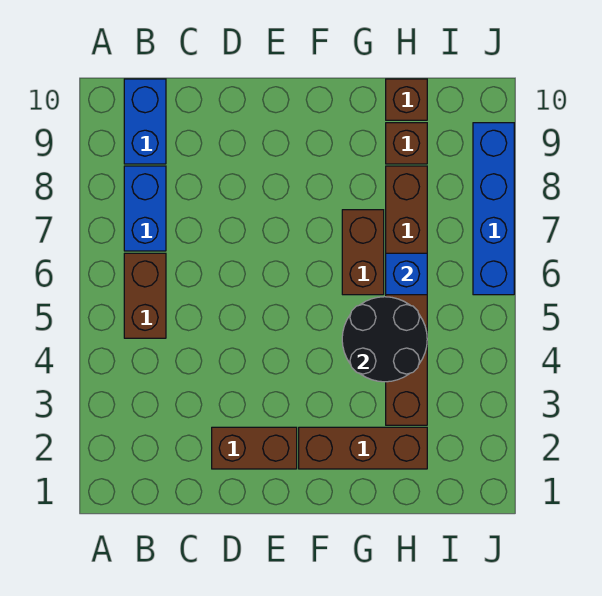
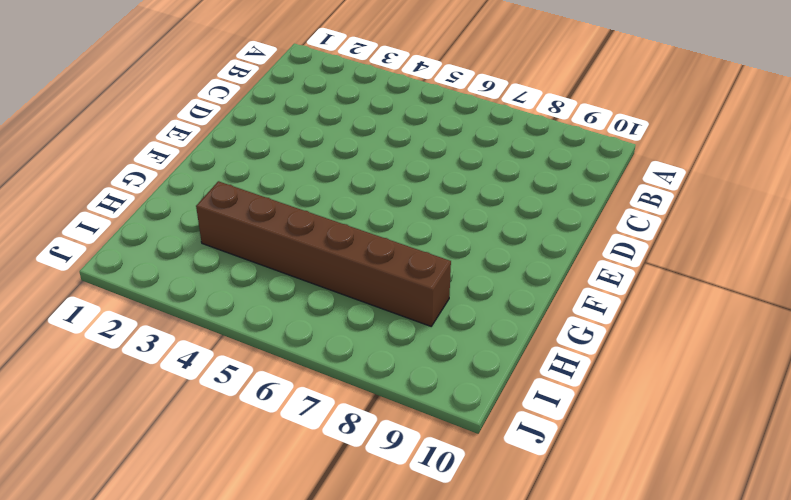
none -> brown 1x2 brick [124,253,166,338]
none -> blue 1x2 brick [124,166,166,251]
none -> blue 1x2 brick [124,79,166,164]

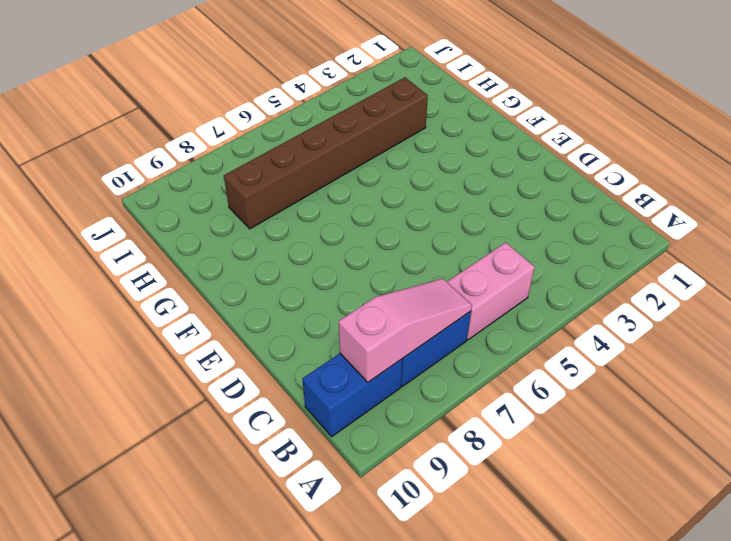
pink 1x2 brick [447,242,535,340] -> brown 1x2 brick [124,253,166,338]
pink 1x3 slope [339,279,472,382] -> none
none -> brown 1x2 brick [212,427,297,469]
none -> brown 1x3 brick [299,427,427,469]
none -> brown 1x2 brick [342,210,384,295]

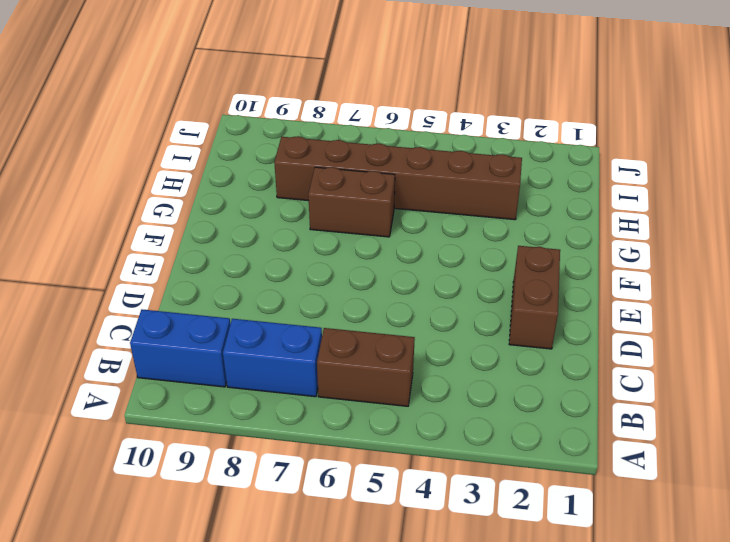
none -> brown 1x3 brick [299,427,427,469]
none -> brown 1x1 brick [386,123,427,164]
none -> brown 1x1 brick [386,79,427,120]

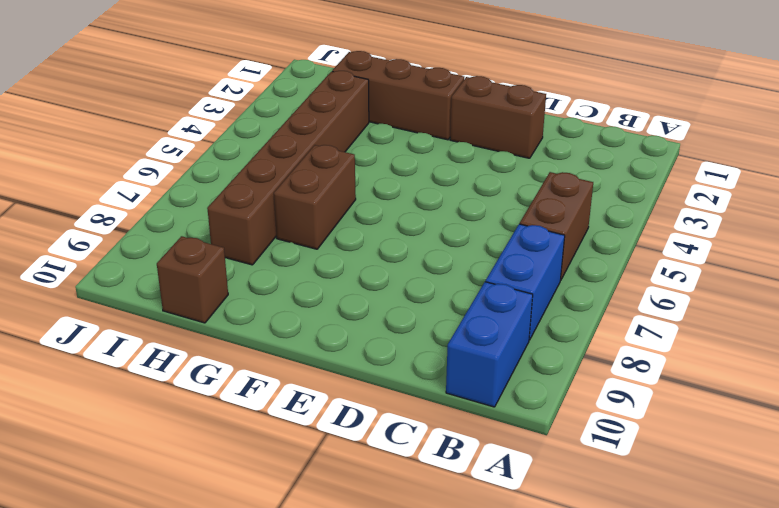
none -> brown 1x1 brick [386,123,427,164]
none -> blue 1x4 brick [473,123,514,295]
none -> black 2x2 round brick [342,297,427,382]

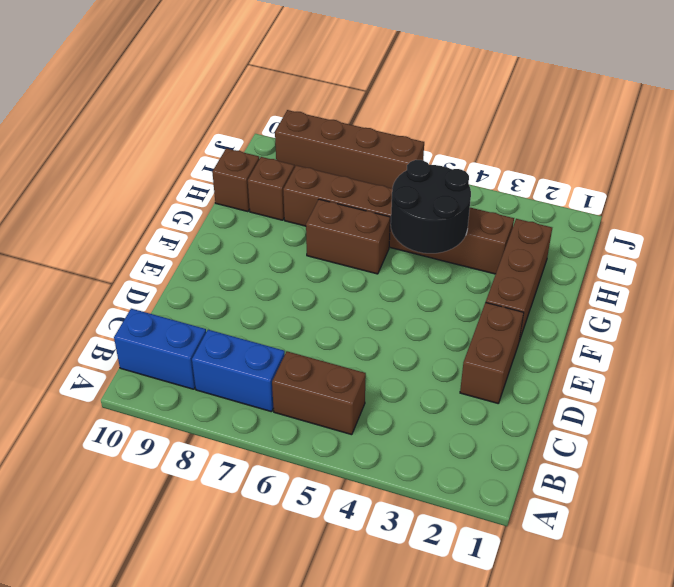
brown 1x4 brick [275,110,424,188] -> blue 1x4 brick [473,123,514,295]
none -> blue 1x1 brick [386,253,427,295]

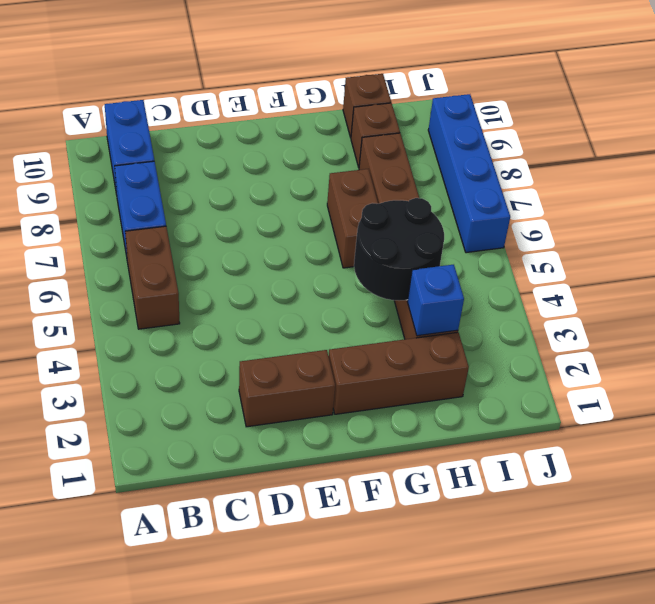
blue 1x1 brick [407,265,464,336] -> blue 1x1 brick moved to [386,253,427,295]

